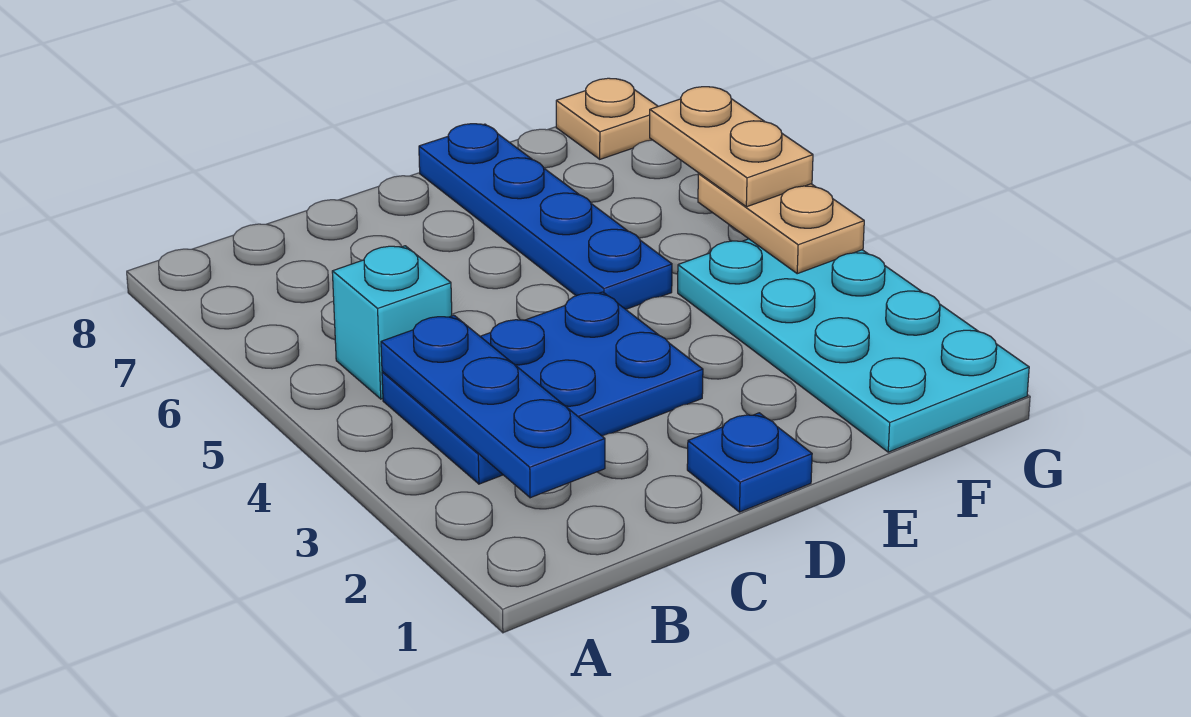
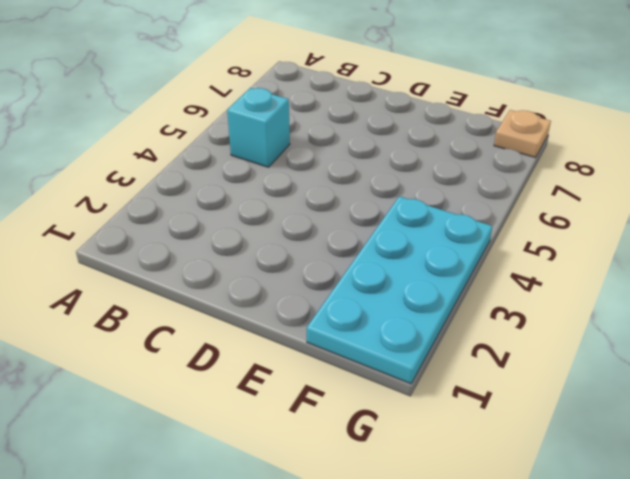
none -> blue 2x3 plate [382,292,703,484]
none -> blue 1x1 plate [687,413,812,512]

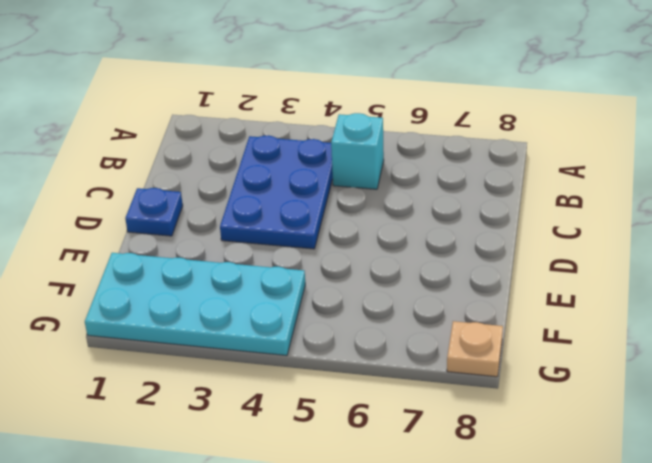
none -> blue 1x4 plate [419,124,672,309]
none -> blue 1x3 plate [381,315,605,498]

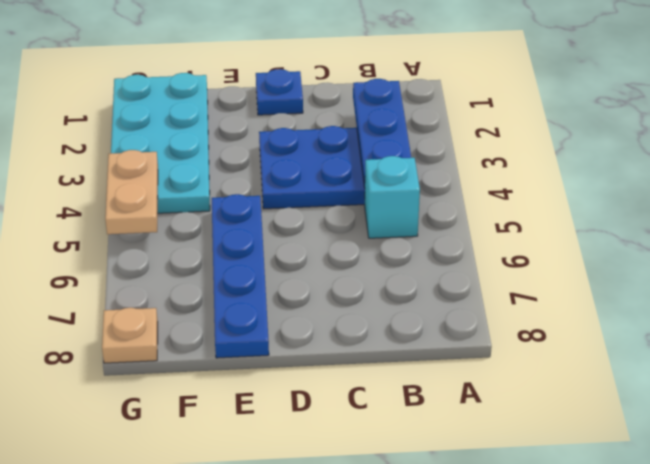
none -> tan 1x2 plate [650,87,813,207]

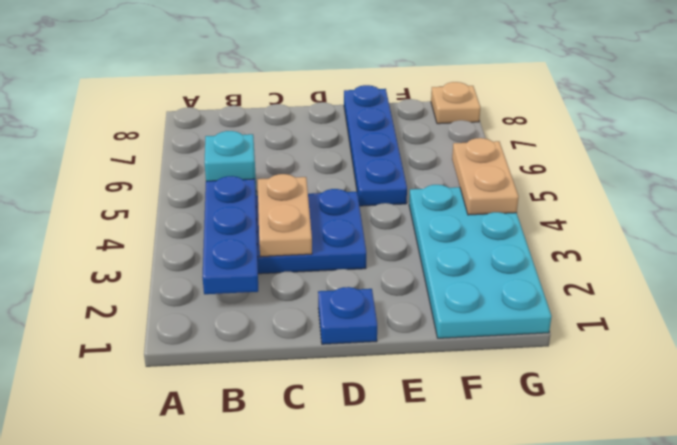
tan 1x2 plate [257,174,312,257] -> tan 1x2 plate moved to [650,87,813,207]

